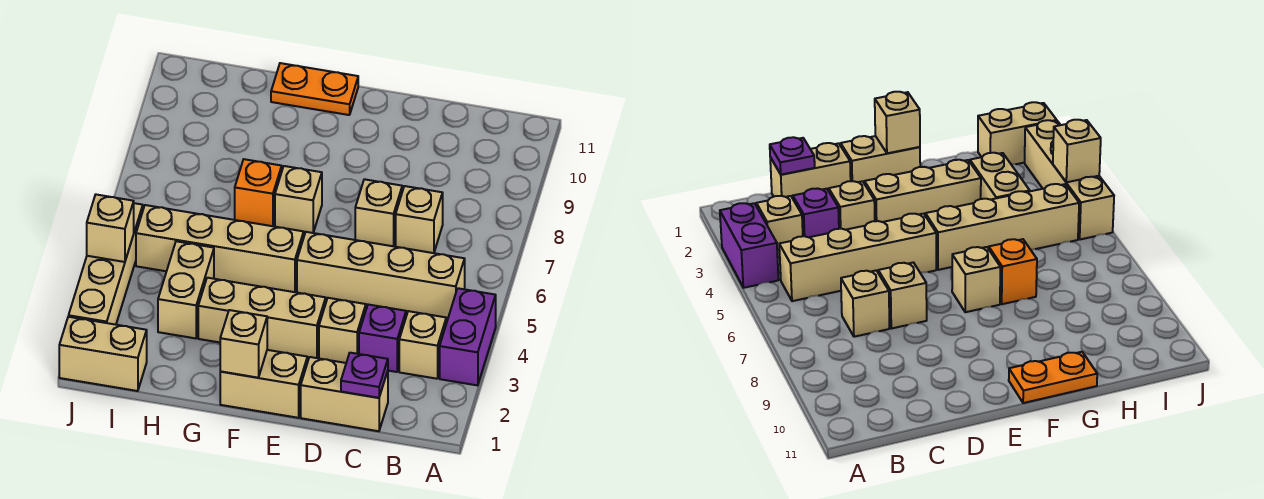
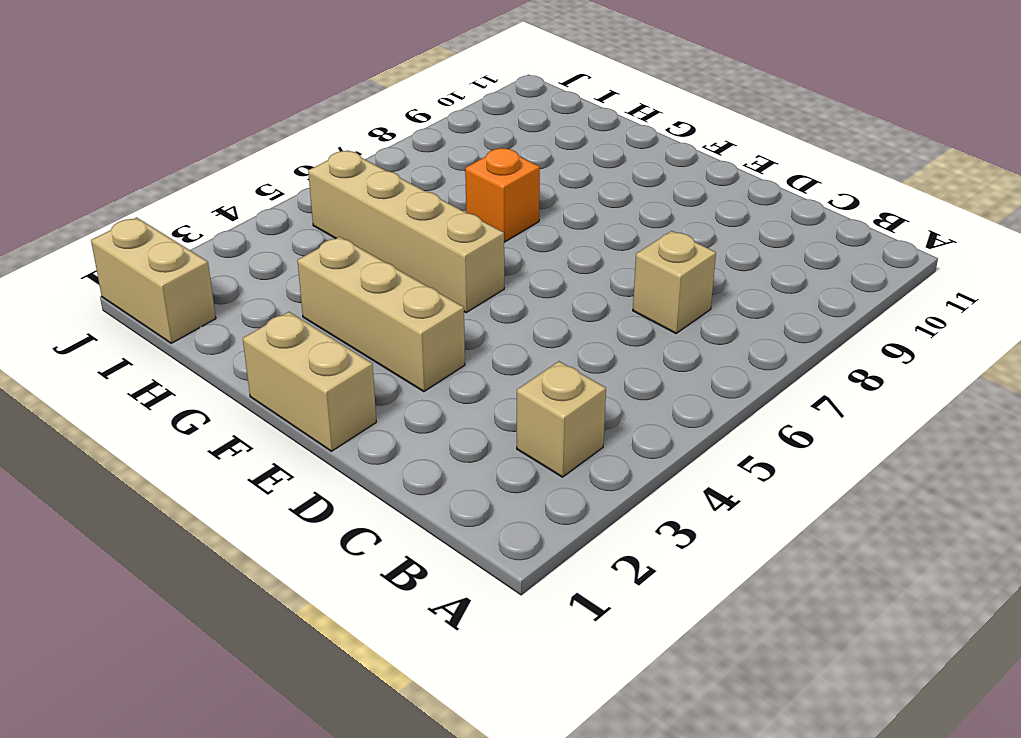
none -> purple 1x2 brick [440,288,496,385]
none -> tan 1x4 brick [297,232,465,318]
none -> tan 1x2 brick [301,357,388,431]

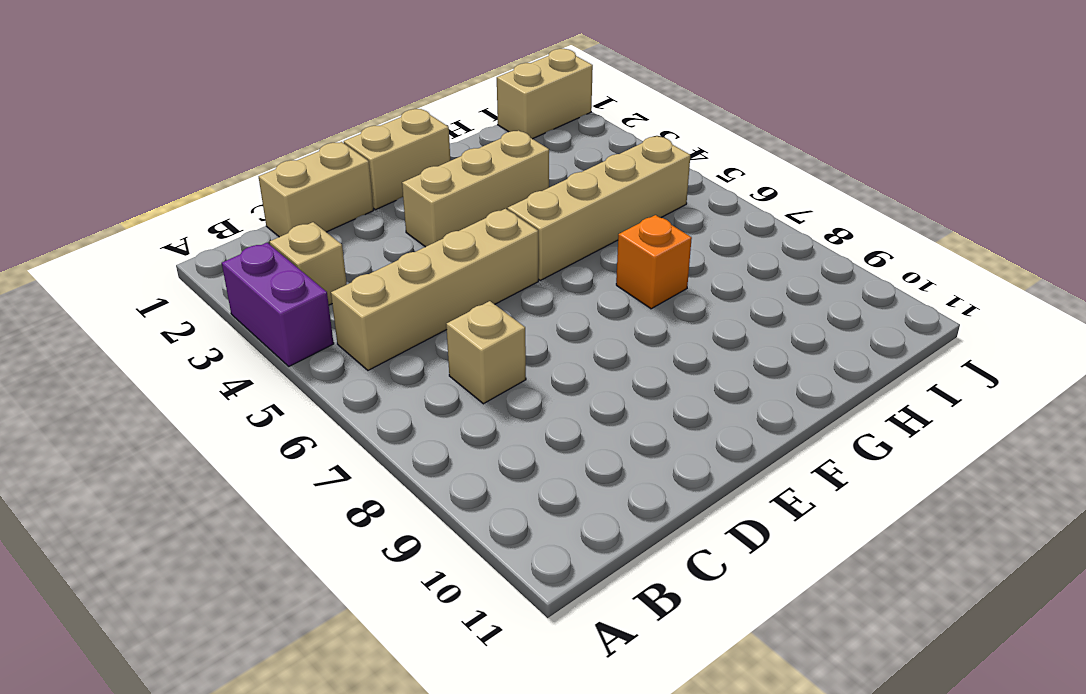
none -> purple 1x1 brick [359,305,406,372]
none -> tan 1x1 brick [319,298,366,363]
none -> tan 1x1 brick [355,179,402,246]

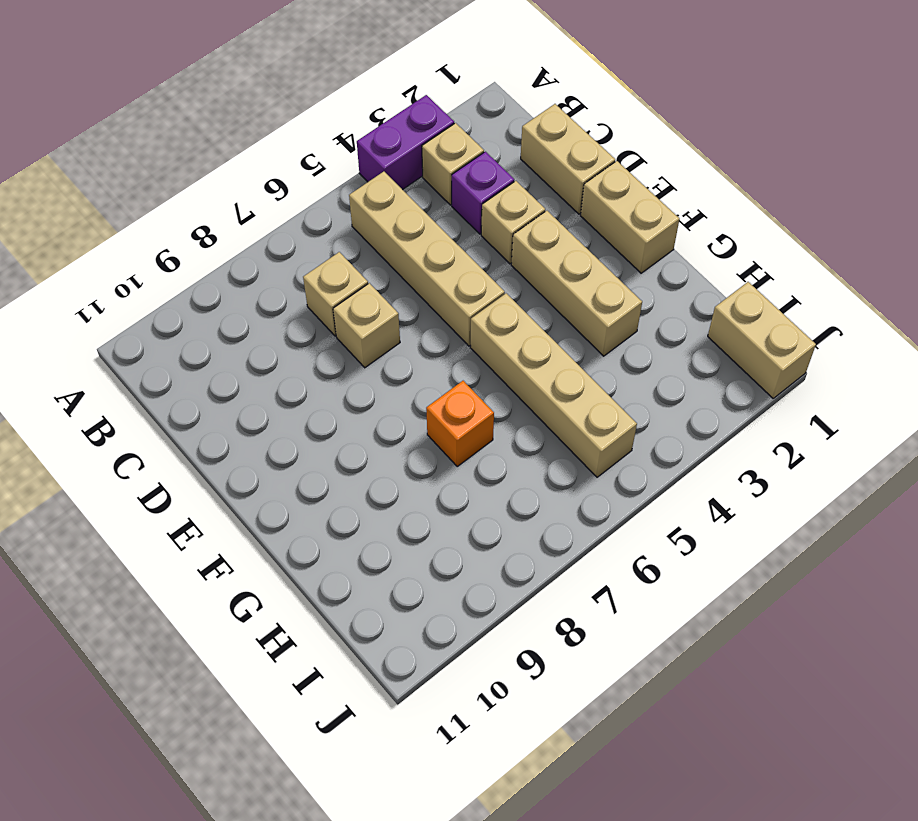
none -> tan 1x1 brick [275,166,322,233]
none -> orange 1x2 plate [271,63,358,115]
none -> tan 1x2 brick [158,241,214,338]

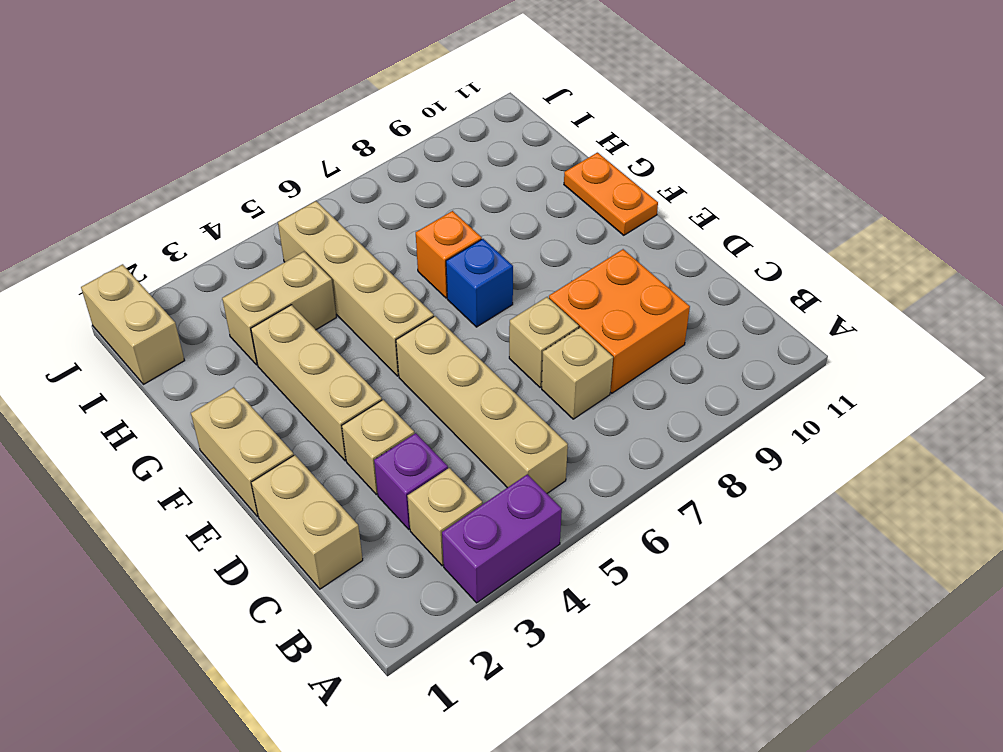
orange 2x2 brick [549,249,690,393] -> none
blue 1x1 brick [446,239,513,327] -> tan 1x1 brick [275,166,322,233]
none -> tan 1x4 brick [69,203,143,325]
none -> purple 1x1 plate [341,353,388,398]
none -> tan 1x1 brick [220,310,267,378]

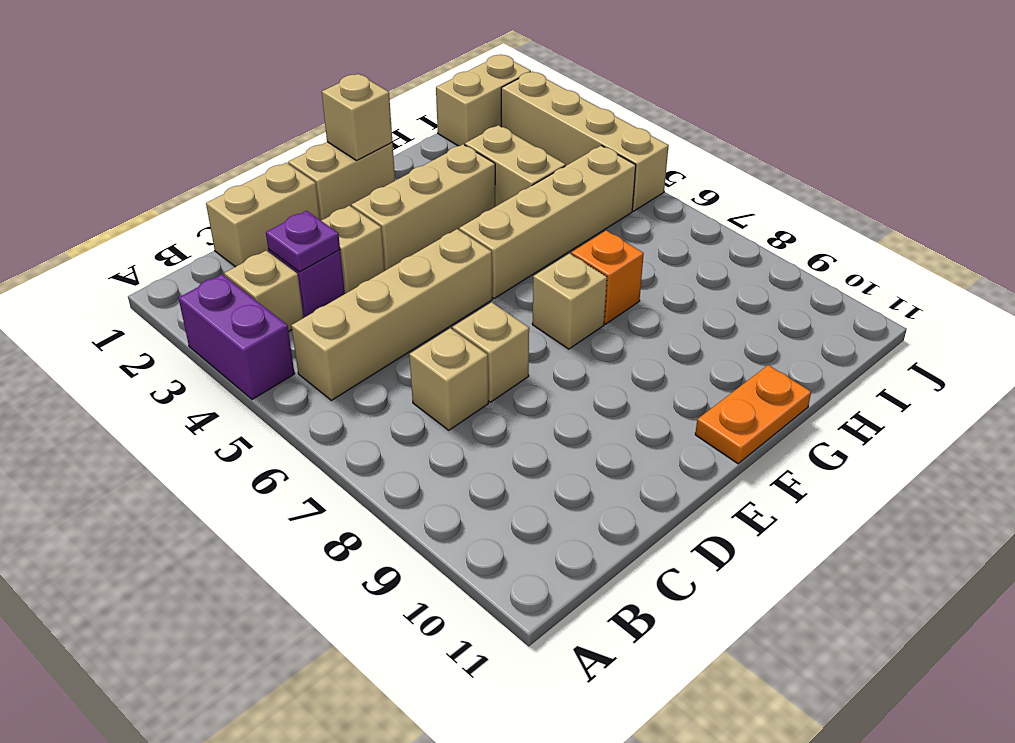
purple 1x1 plate [266,211,340,272] -> purple 1x1 plate moved to [341,353,388,398]
none -> tan 1x1 brick [87,195,134,262]

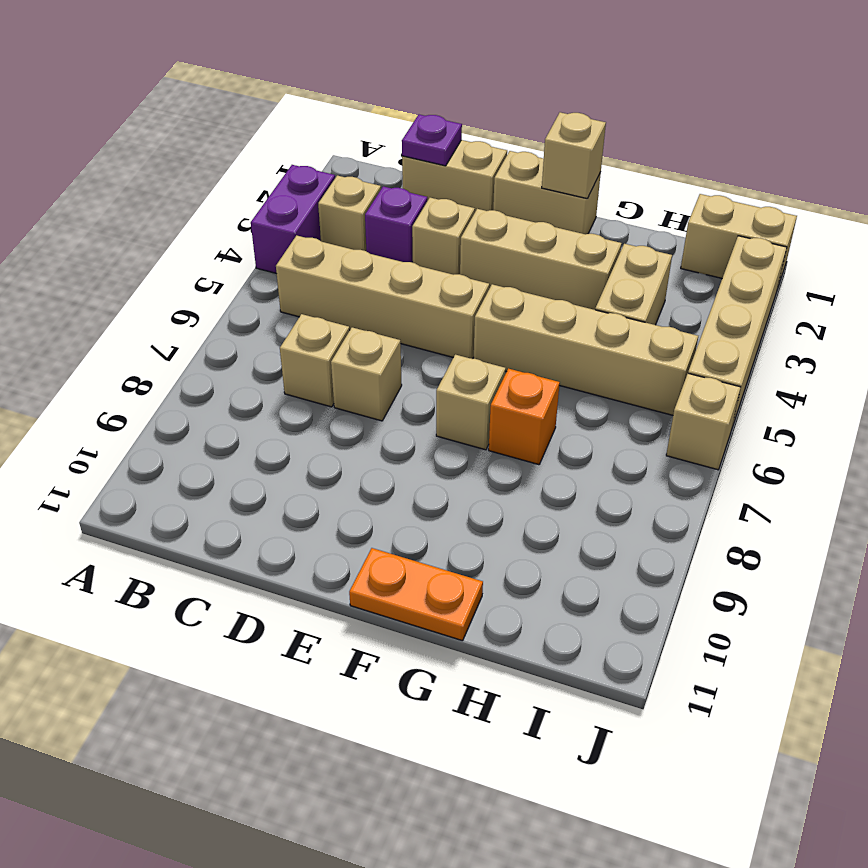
tan 1x1 brick [666,373,741,470] -> tan 1x1 brick moved to [87,195,134,262]

